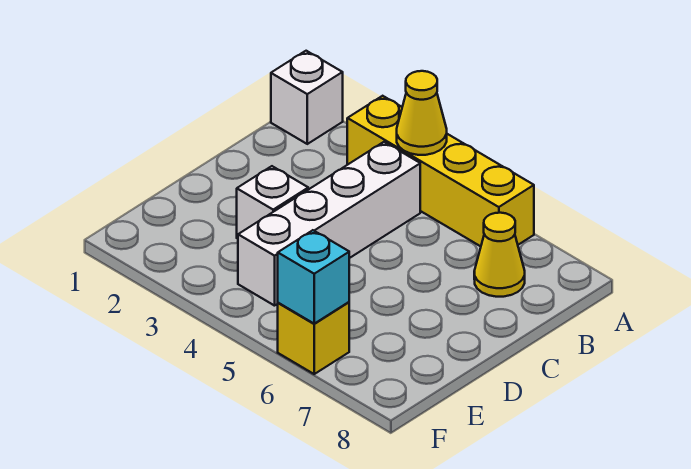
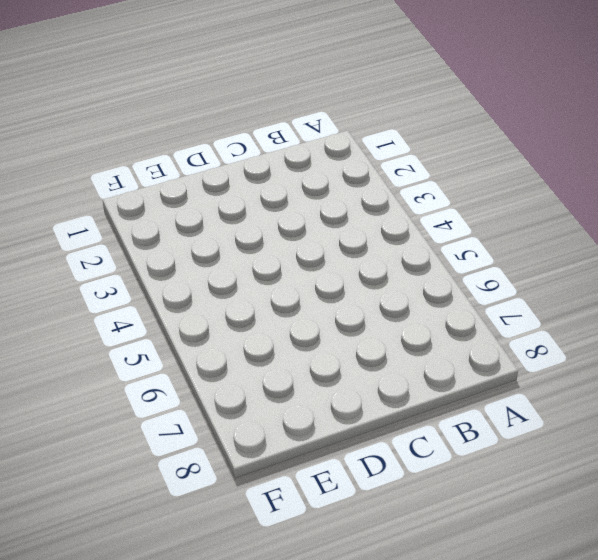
none -> white 1x1 brick [271,51,343,144]
none -> yellow 1x4 brick [347,96,534,246]

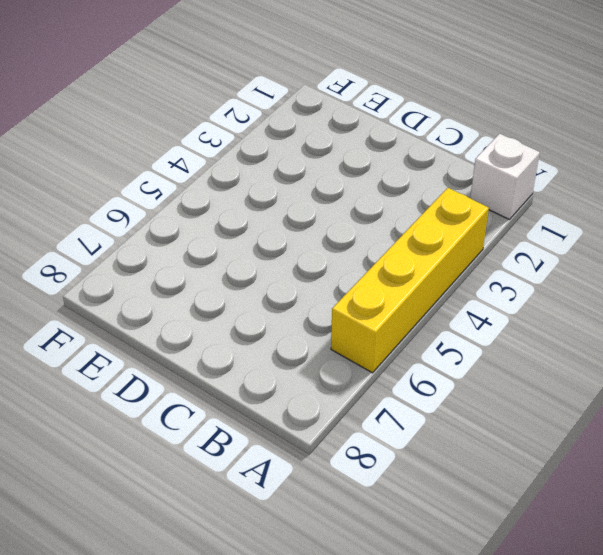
none -> white 1x4 brick [238,142,420,306]
none -> yellow 1x1 cone [474,213,525,297]

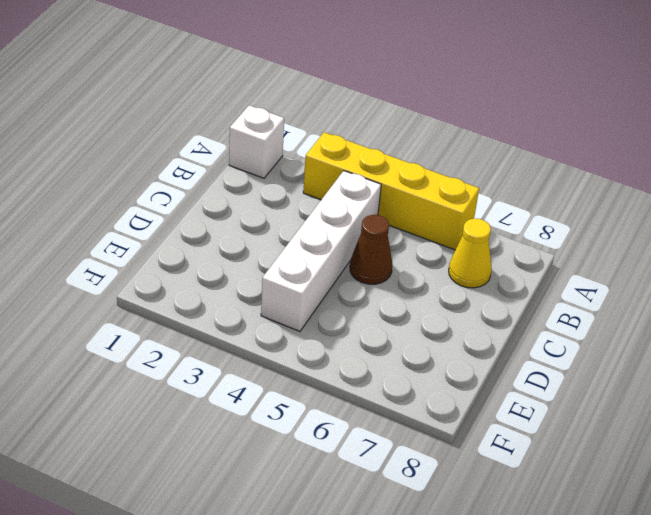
brown 1x1 cone [350,215,392,284] -> none
none -> white 1x1 brick [237,166,308,239]
none -> yellow 1x1 brick [278,302,349,374]

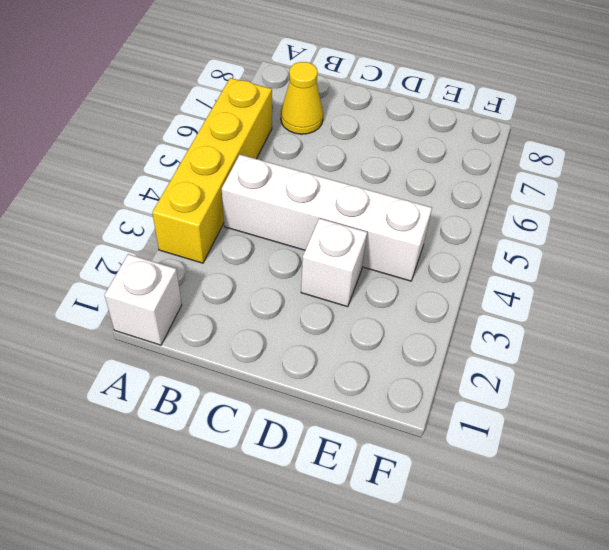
none -> yellow 1x1 brick [278,302,349,374]
none -> yellow 1x1 cone [397,71,447,155]

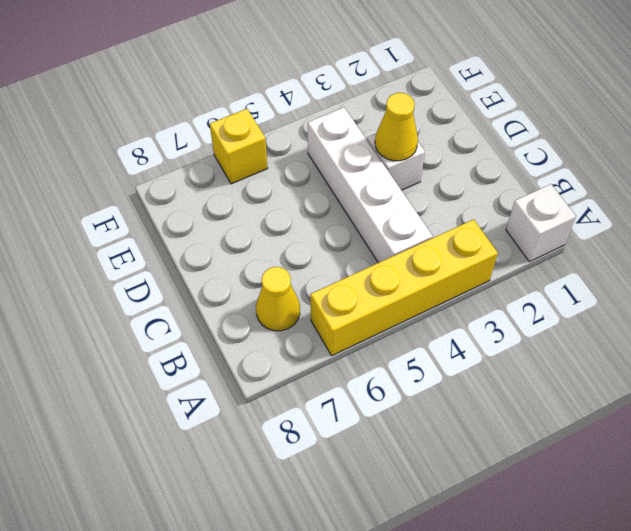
yellow 1x1 cone [375,93,418,161] -> yellow 1x1 cone moved to [397,71,447,155]
none -> cyan 1x1 brick [278,230,349,324]

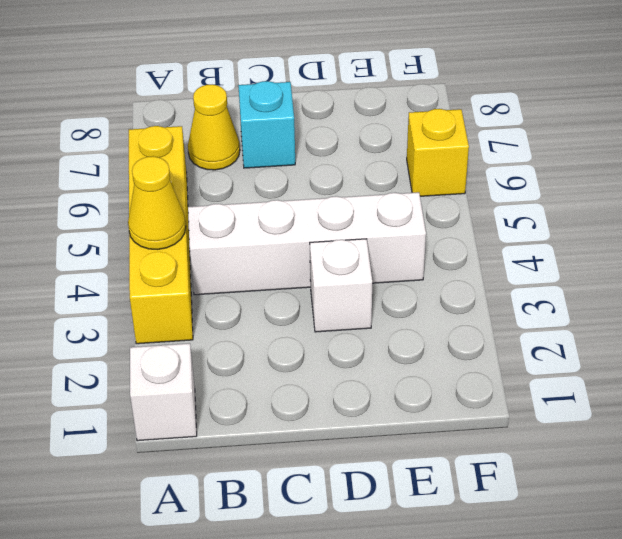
cyan 1x1 brick [238,81,295,168] -> cyan 1x1 brick moved to [278,230,349,324]

